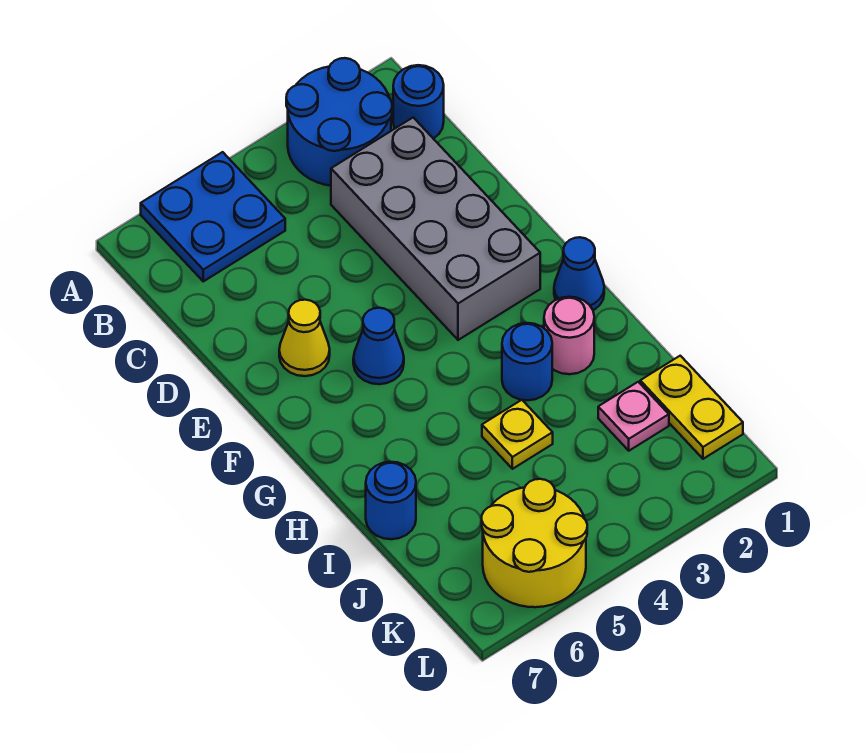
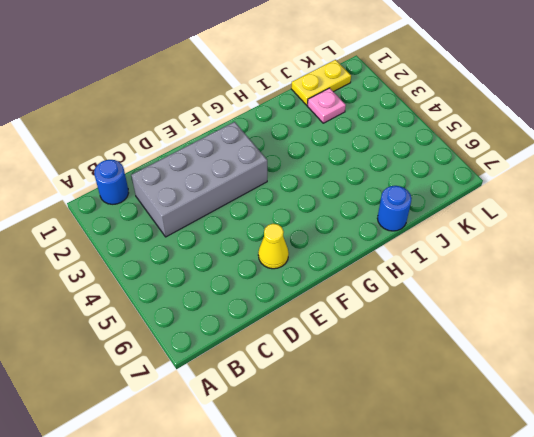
none -> blue 2x2 round brick [286,58,392,186]
none -> blue 2x2 plate [141,152,285,281]
none -> blue 1x1 cone [353,308,404,384]

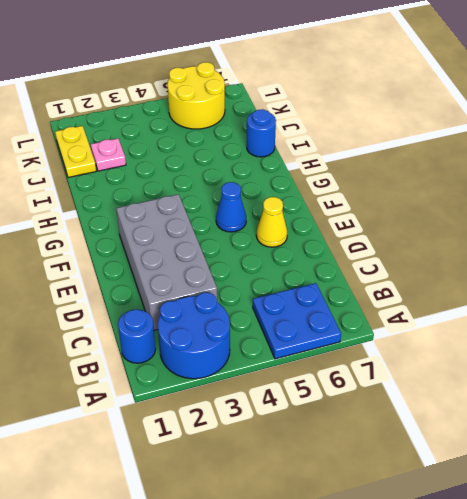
none -> blue 1x1 cone [554,237,604,310]
none -> pink 1x1 round brick [544,297,594,374]
none -> blue 1x1 round brick [502,323,552,400]

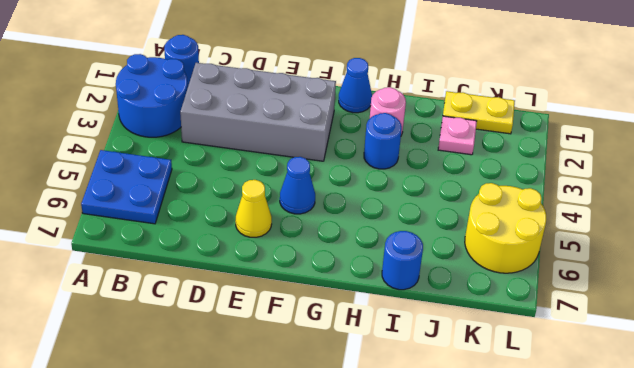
none -> yellow 1x1 plate [482,400,553,469]

